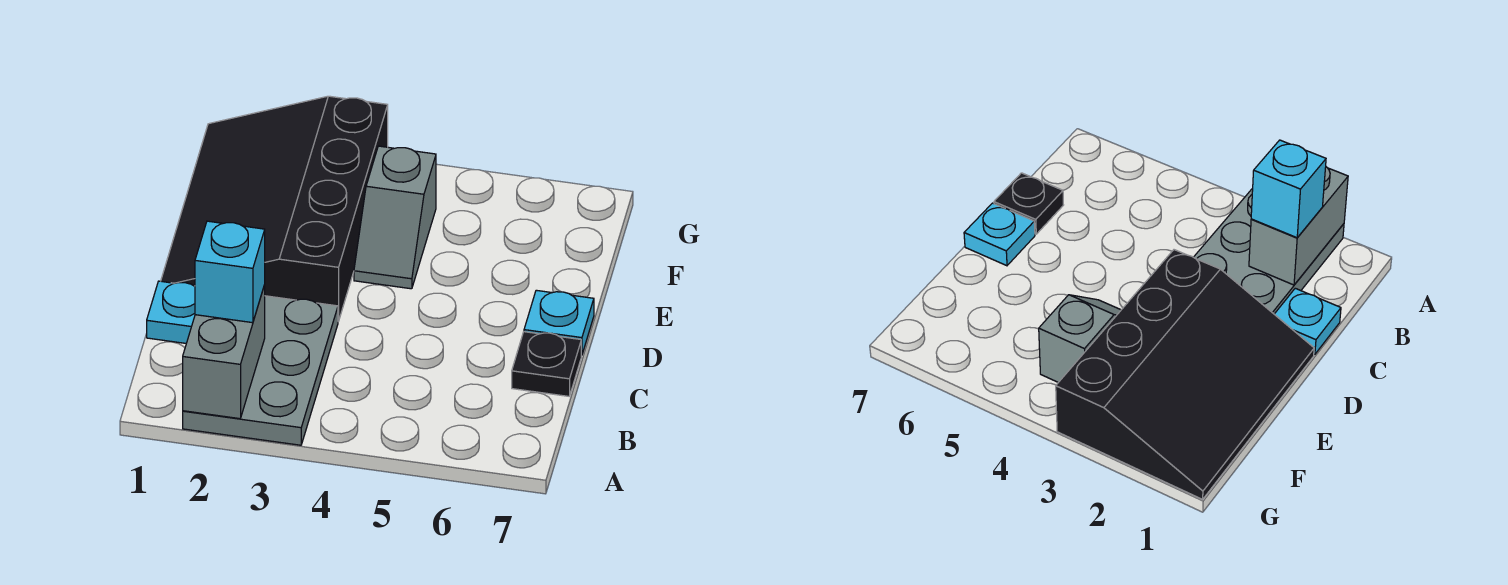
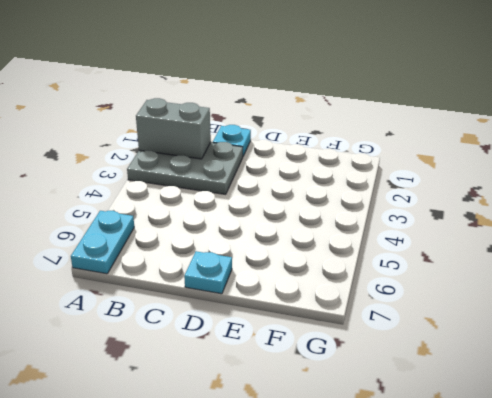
cyan 1x2 plate [71,211,134,274] -> none
none -> black 1x1 plate [512,332,581,396]
none -> black 3x4 slope [161,96,388,321]

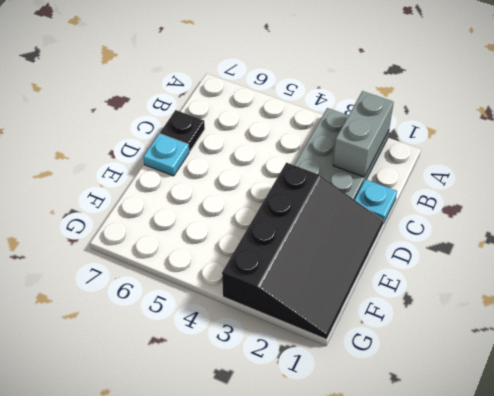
none -> grey 1x2 slope [354,146,436,289]
none -> cyan 1x1 brick [195,221,265,323]

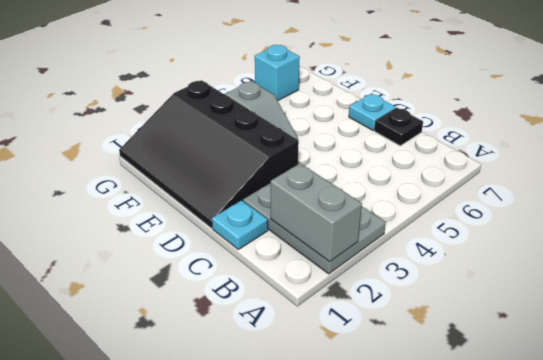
cyan 1x1 brick [255,45,300,101] -> cyan 1x1 brick moved to [195,221,265,323]

